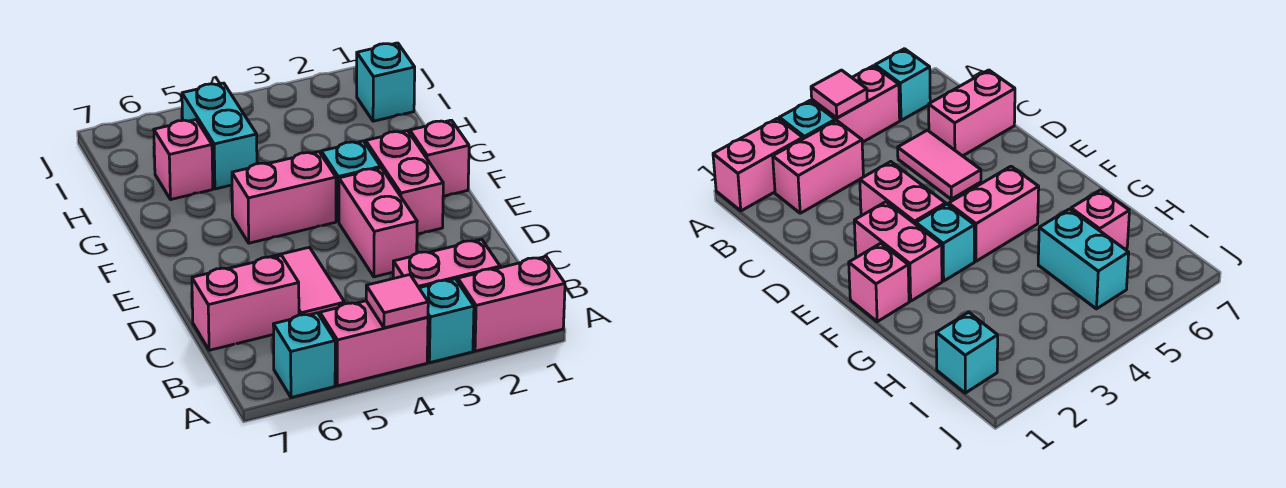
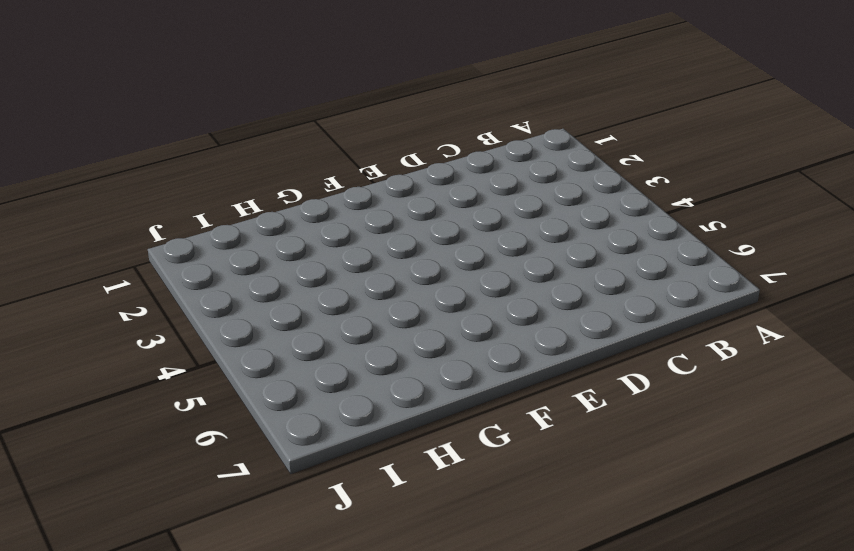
none -> pink 1x2 brick [458,257,565,351]
none -> cyan 1x1 brick [419,279,474,363]
none -> pink 1x2 brick [320,301,428,386]

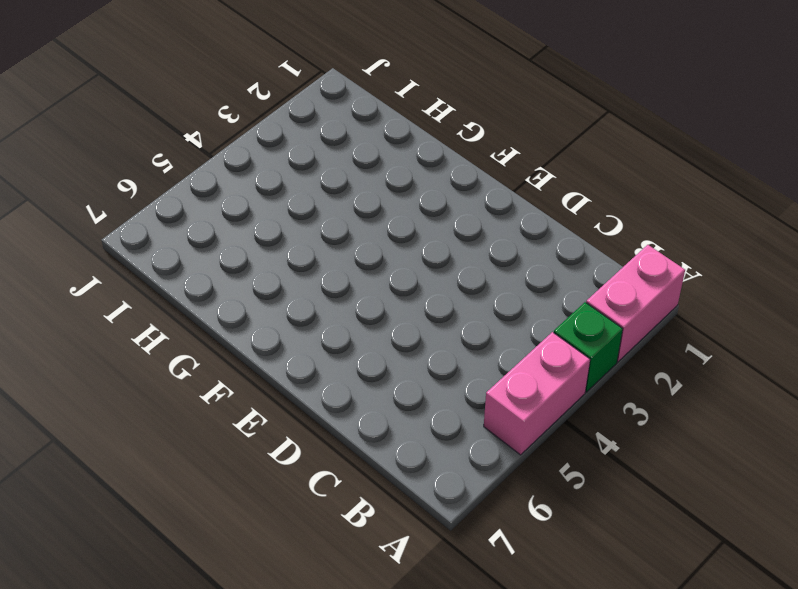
green 1x1 brick [554,302,623,392] -> cyan 1x1 brick [419,279,474,363]
none -> cyan 1x1 brick [273,313,335,398]
none -> pink 1x2 brick [393,239,500,288]
none -> pink 1x2 tile [271,247,345,316]

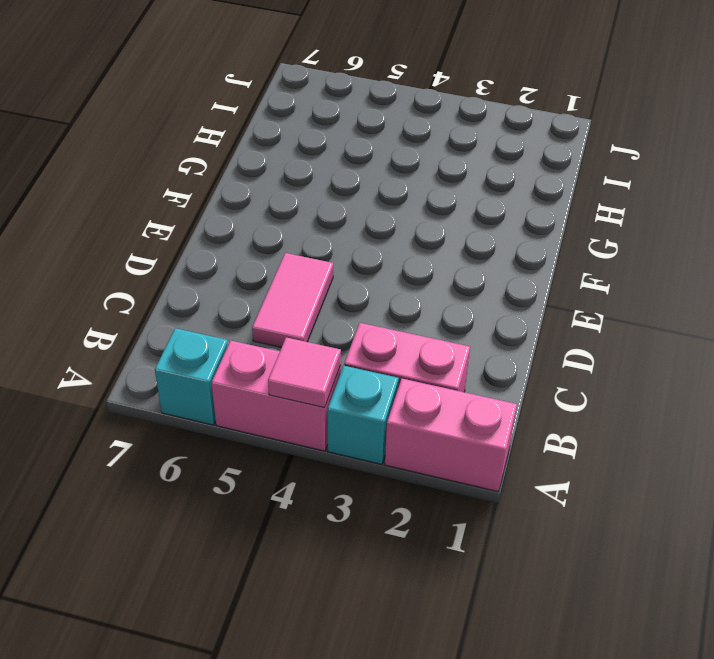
none -> pink 1x2 brick [192,256,299,350]
none -> pink 1x2 brick [339,168,417,277]
none -> pink 1x2 brick [366,131,443,234]

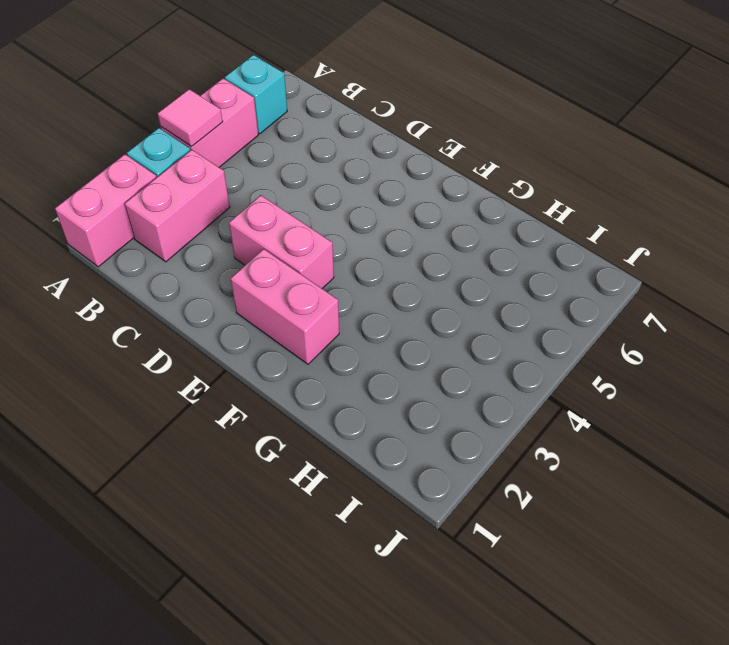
none -> pink 1x2 tile [271,247,345,316]
none -> pink 1x2 brick [192,256,299,350]
none -> pink 1x1 brick [410,120,469,196]

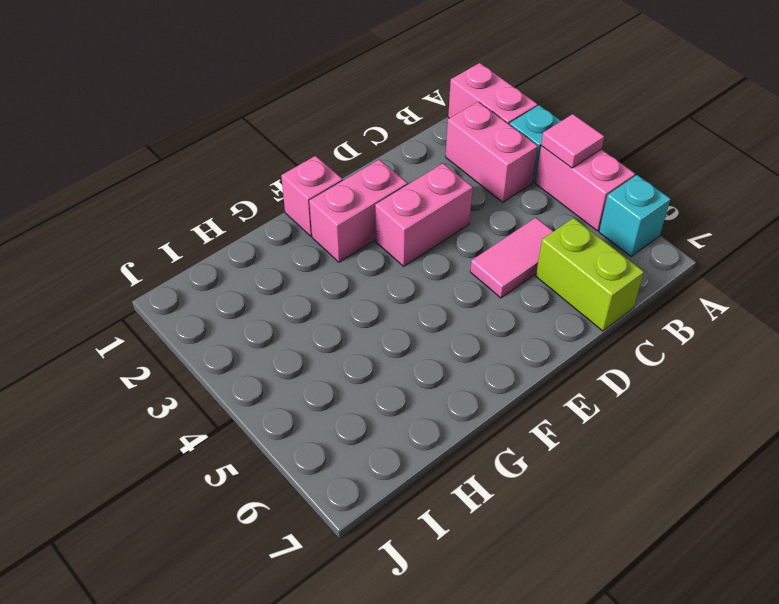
lime 1x2 brick [536,218,644,331] -> pink 1x2 brick [192,256,299,350]
none -> cyan 1x1 brick [321,141,381,222]
none -> pink 1x2 brick [232,152,336,243]
none -> cyan 1x2 brick [182,83,257,189]

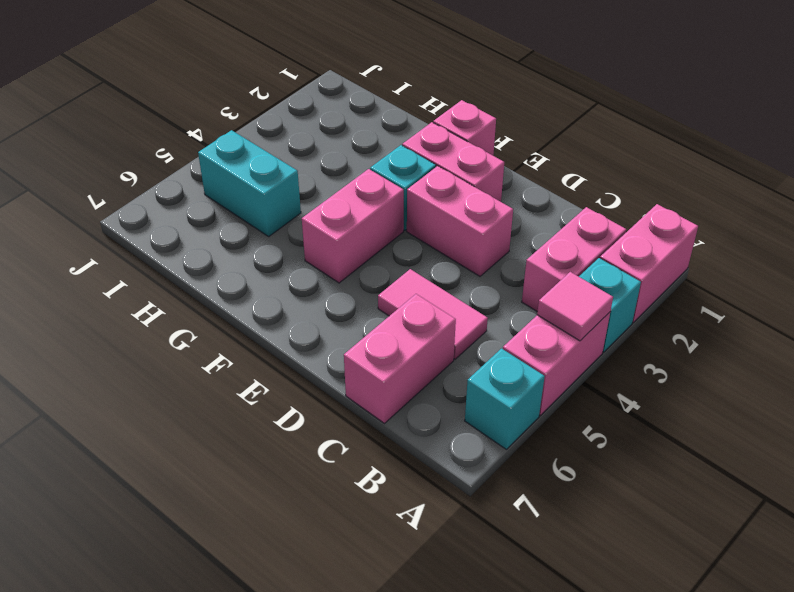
none -> pink 1x1 brick [154,120,213,200]
none -> cyan 1x1 brick [357,43,415,121]

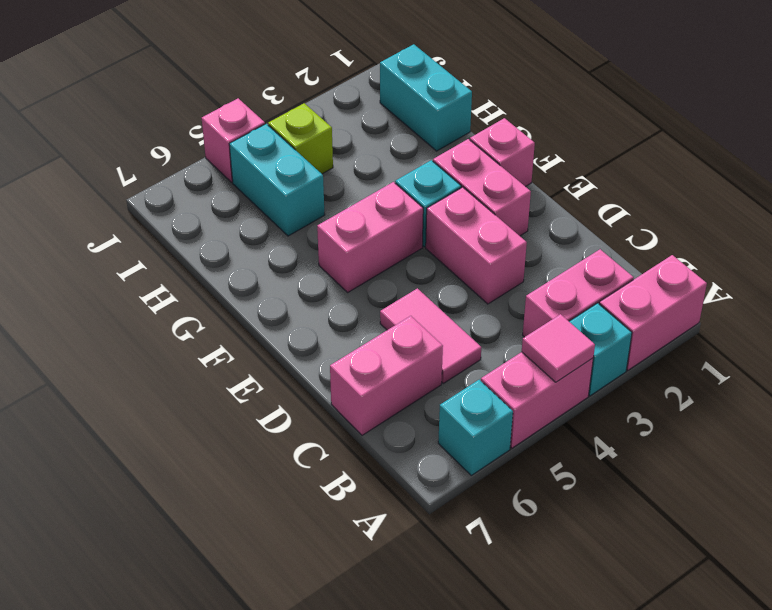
cyan 1x2 brick [380,44,472,151] -> cyan 1x1 brick [357,43,415,121]
lime 1x1 brick [268,103,333,174] -> none
pink 1x1 brick [202,98,265,182] -> pink 1x1 brick moved to [154,120,213,200]

